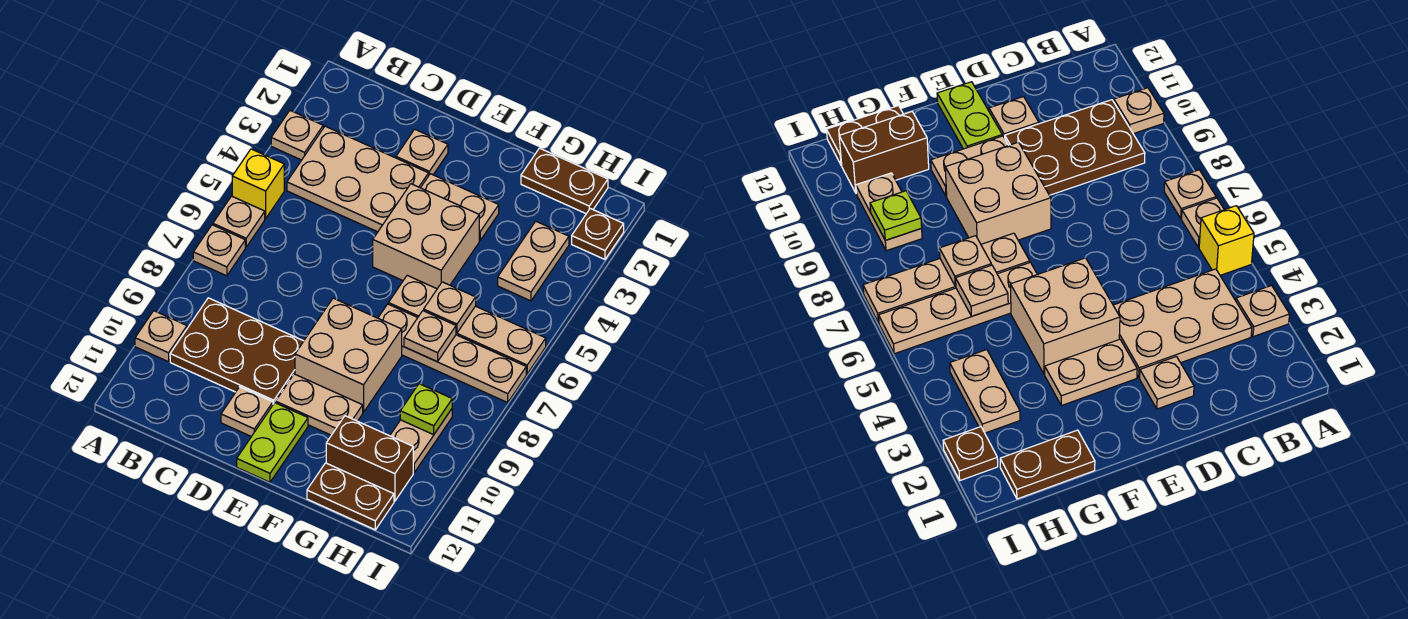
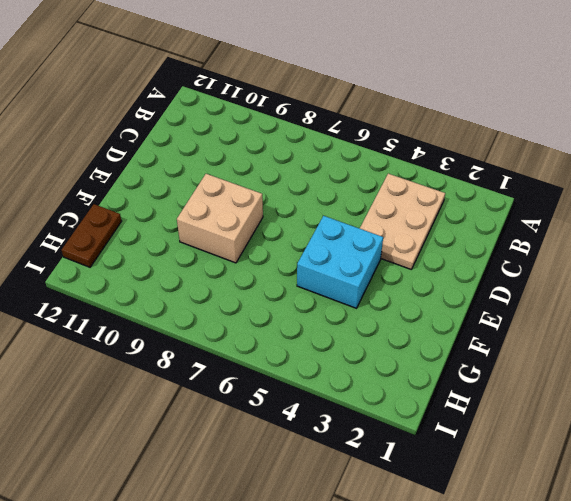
cyan 2x2 brick [297,216,383,308] -> tan 2x2 brick [373,184,479,289]
none -> tan 1x1 plate [271,111,323,160]
none -> yellow 1x1 brick [232,149,284,219]
none -> tan 1x1 plate [213,196,265,247]

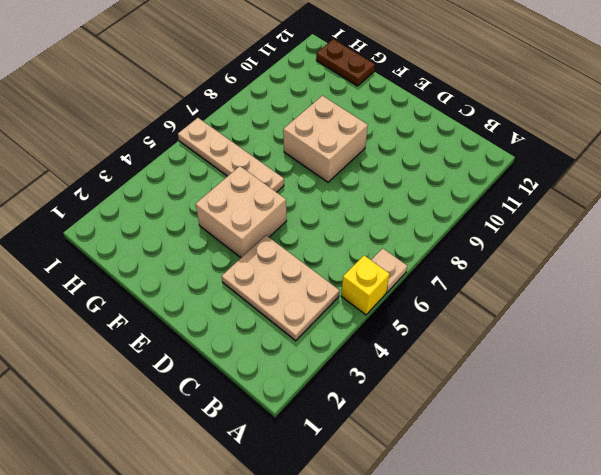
none -> tan 1x1 plate [271,111,323,160]
none -> tan 1x1 plate [193,225,245,276]
none -> tan 1x1 plate [135,311,187,362]

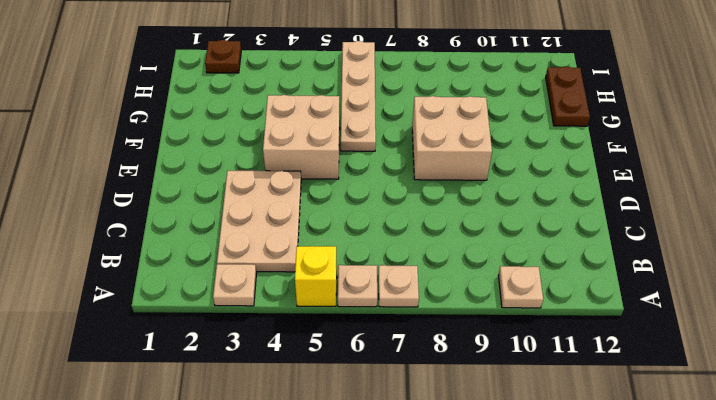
none -> brown 2x3 plate [170,298,303,404]
none -> tan 1x1 plate [396,129,448,175]
none -> tan 1x1 plate [221,387,273,437]

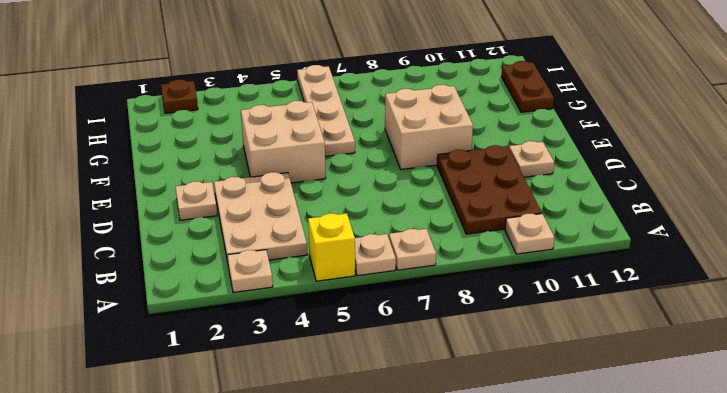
none -> tan 1x2 plate [421,174,499,240]
none -> tan 1x2 plate [276,374,363,435]
none -> lime 1x2 plate [237,403,308,482]

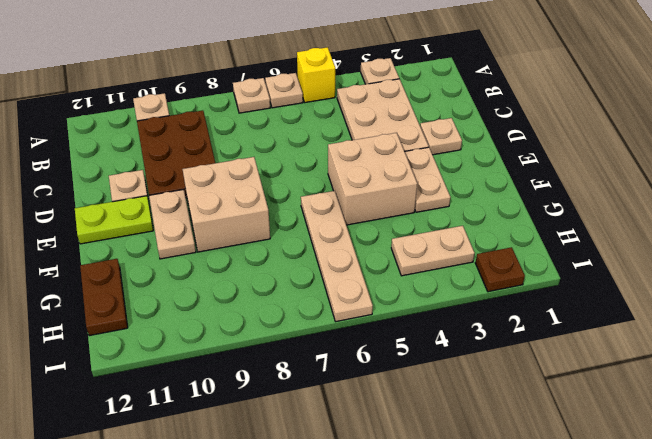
none -> tan 1x4 plate [378,304,526,403]
none -> brown 1x2 plate [521,148,608,214]
none -> brown 1x2 brick [326,416,413,501]

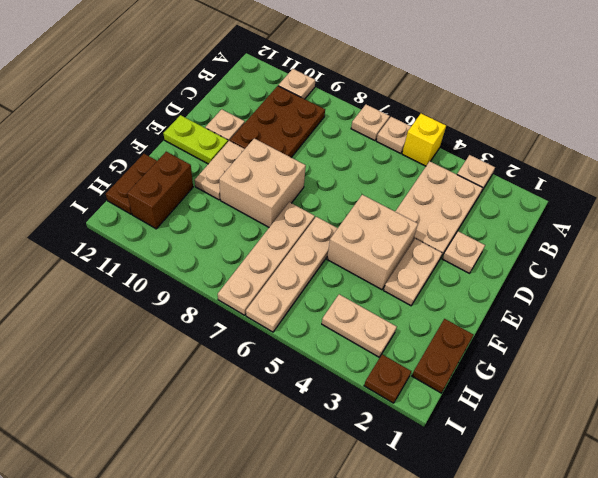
none -> tan 1x2 plate [390,409,452,472]
none -> tan 1x1 plate [424,282,476,333]
none -> tan 1x1 plate [404,311,456,362]

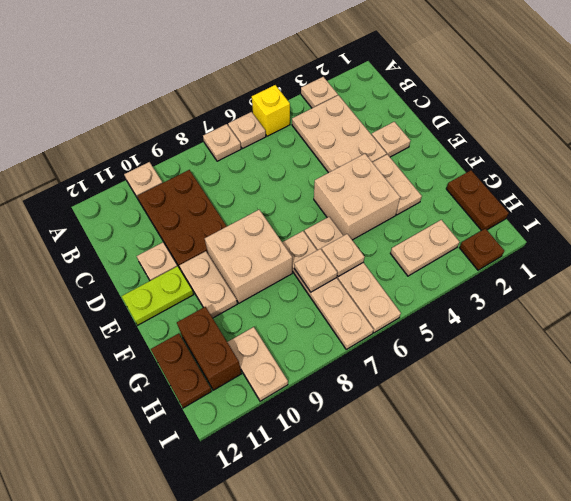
tan 1x2 plate [227,327,288,401] -> tan 1x2 plate turned to [390,409,452,472]
none -> lime 1x1 plate [400,384,452,435]

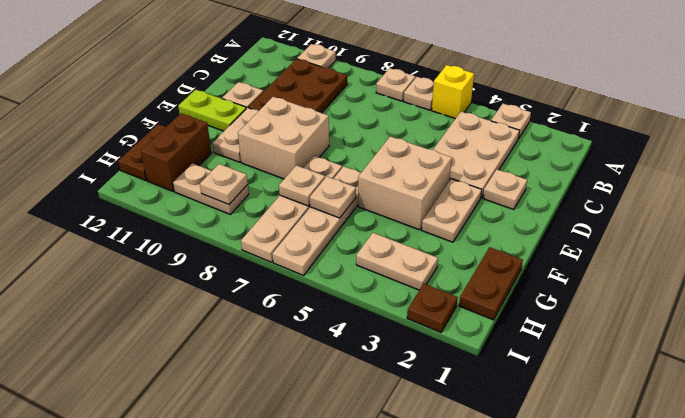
tan 1x1 plate [200,164,248,204] -> lime 1x1 plate [400,384,452,435]

